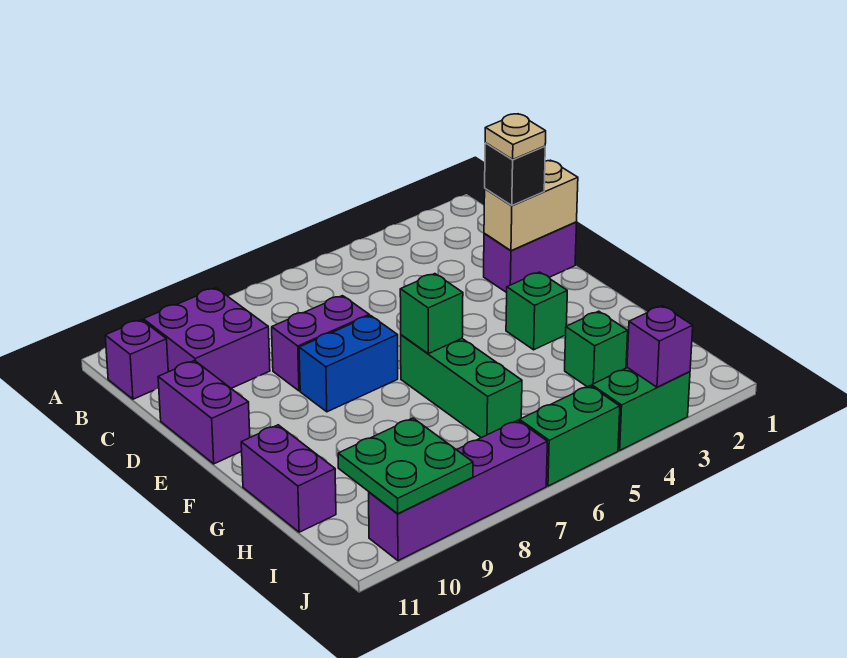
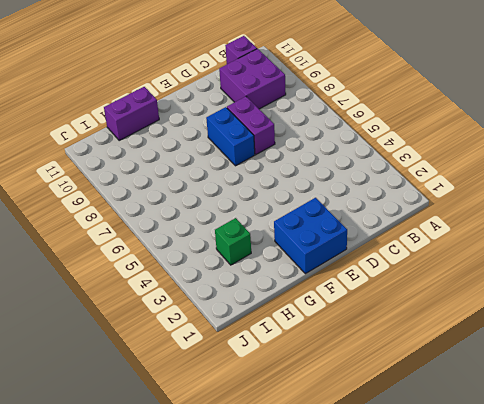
blue 2x2 brick [274,198,347,274] -> none
none -> purple 1x2 brick [484,222,577,293]
none -> purple 1x2 brick [158,361,250,464]
none -> green 1x1 brick [506,272,567,350]

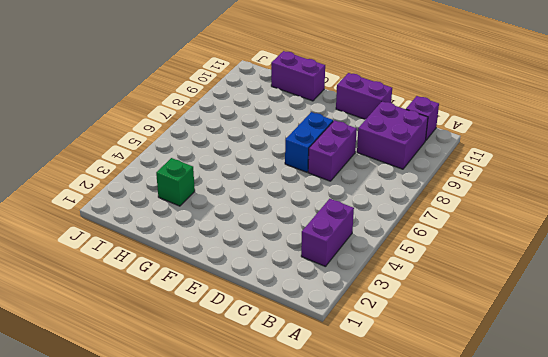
purple 1x2 brick [301,199,354,267] -> purple 1x2 brick moved to [484,222,577,293]
none -> green 1x1 brick [506,272,567,350]
none -> green 1x3 brick [401,335,522,438]
none -> green 1x2 brick [592,368,690,450]

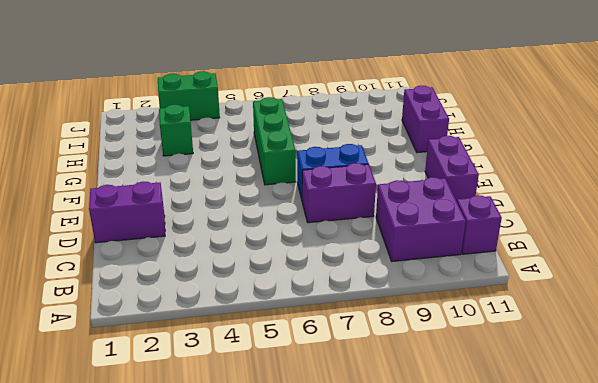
none -> green 1x1 brick [506,272,567,350]
none -> green 1x2 brick [520,386,620,486]
none -> purple 1x4 brick [369,420,547,561]

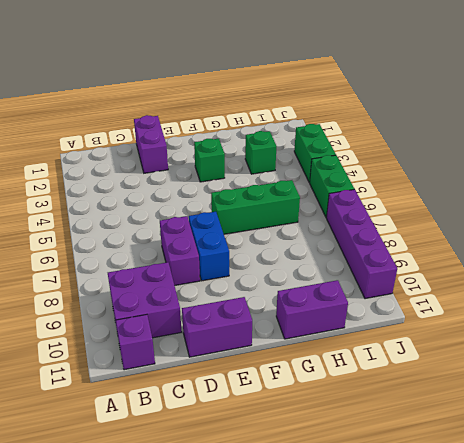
none -> tan 1x2 brick [484,160,578,251]
none -> green 1x1 brick [400,274,463,354]
none -> green 2x2 plate [338,418,473,514]

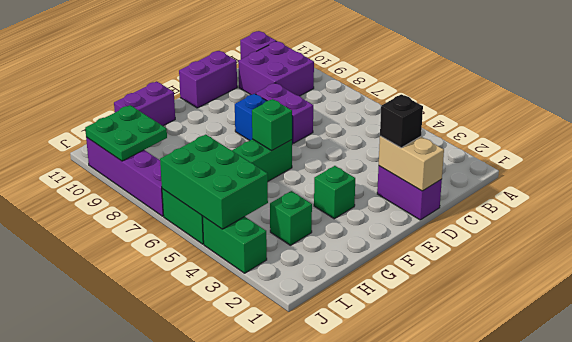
green 2x3 brick [160,135,268,229] -> none
none -> purple 1x1 brick [627,306,693,387]
none -> tan 1x1 plate [485,114,546,159]

